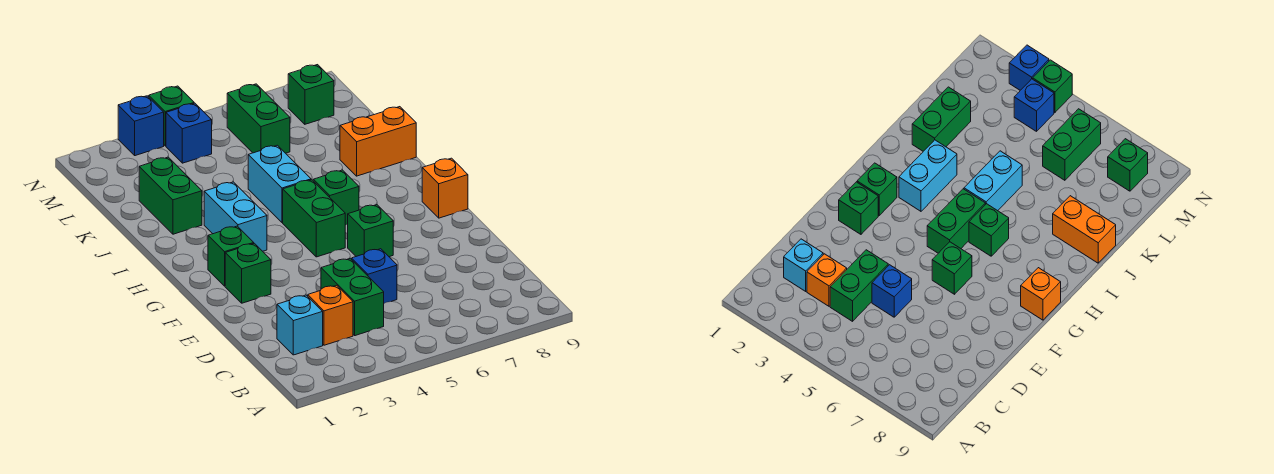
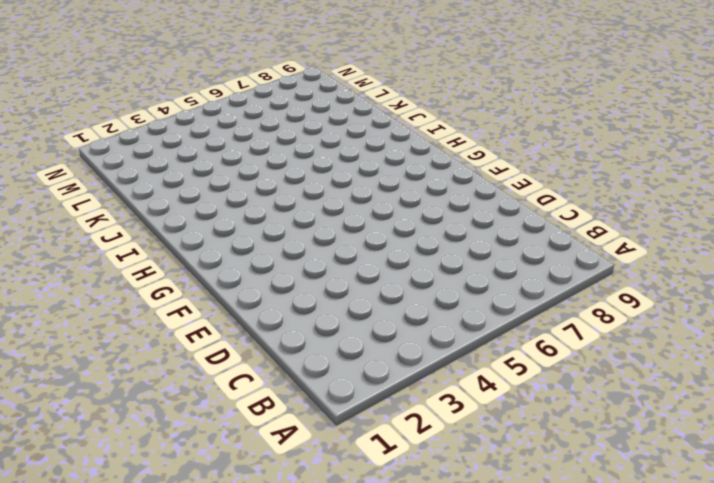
none -> cyan 1x1 brick [277,295,323,355]
none -> orange 1x1 brick [308,285,353,345]
none -> green 1x2 brick [321,259,384,336]

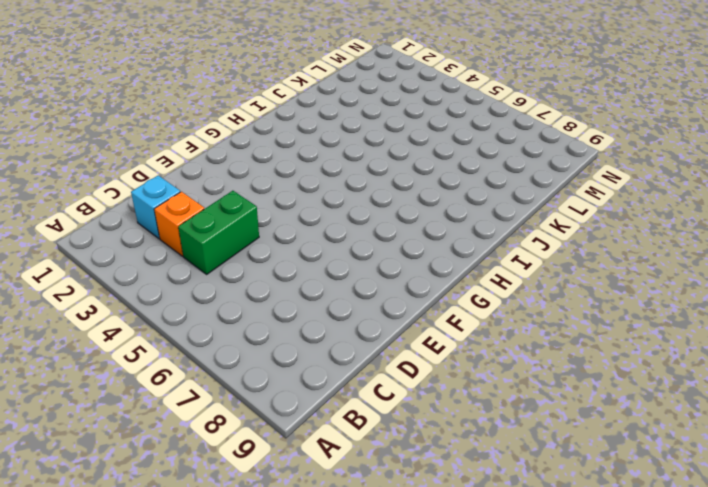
none -> blue 1x1 brick [352,249,397,303]
none -> green 1x1 brick [225,243,271,303]
none -> green 1x1 brick [348,205,393,257]

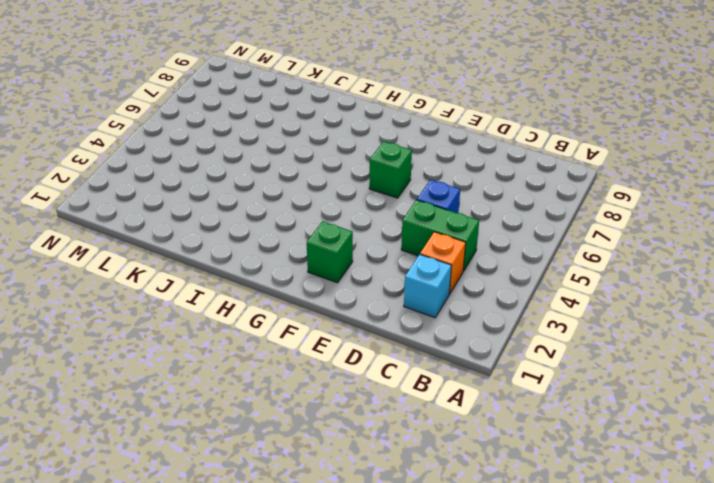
none -> green 1x1 brick [208,226,254,286]
none -> green 1x2 brick [283,180,345,257]
none -> orange 1x1 brick [422,158,468,218]

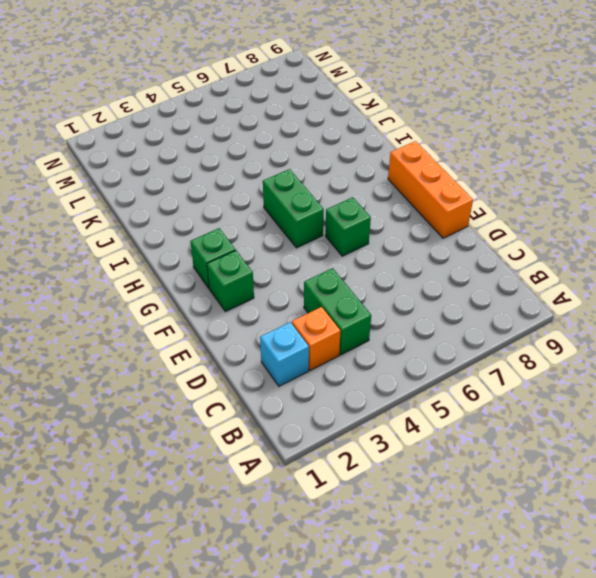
orange 1x3 brick [388,141,473,238] -> orange 1x1 brick [422,158,468,218]
none -> blue 1x1 brick [352,249,397,303]
none -> cyan 1x2 brick [204,182,267,251]
none -> green 1x1 brick [313,170,359,225]

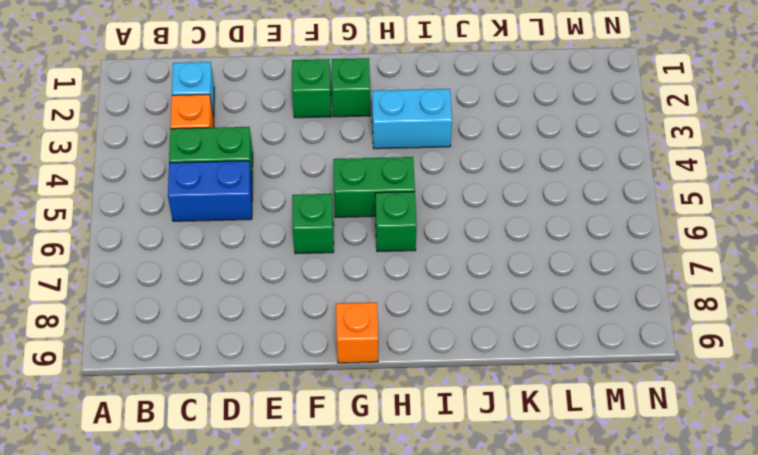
blue 1x2 brick [168,161,252,221] -> blue 1x1 brick [352,249,397,303]
none -> cyan 1x2 brick [248,145,311,222]
none -> green 1x2 brick [139,157,202,234]
none -> orange 1x2 brick [340,107,416,176]

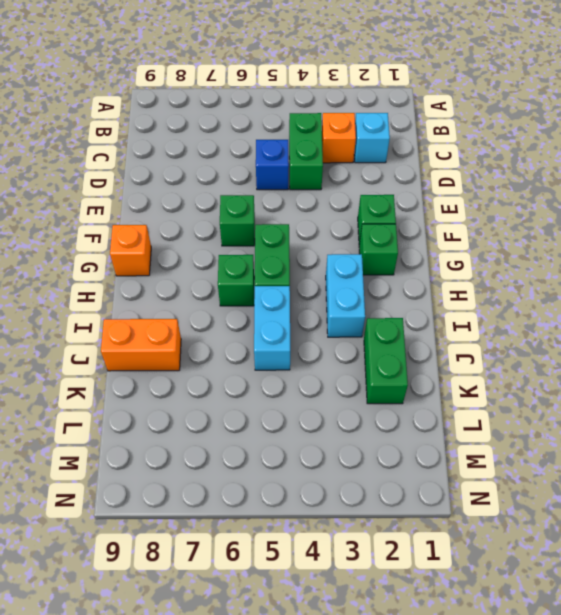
none -> green 1x2 brick [227,84,290,153]
none -> blue 1x1 brick [166,103,212,163]
none -> green 1x1 brick [288,65,334,124]

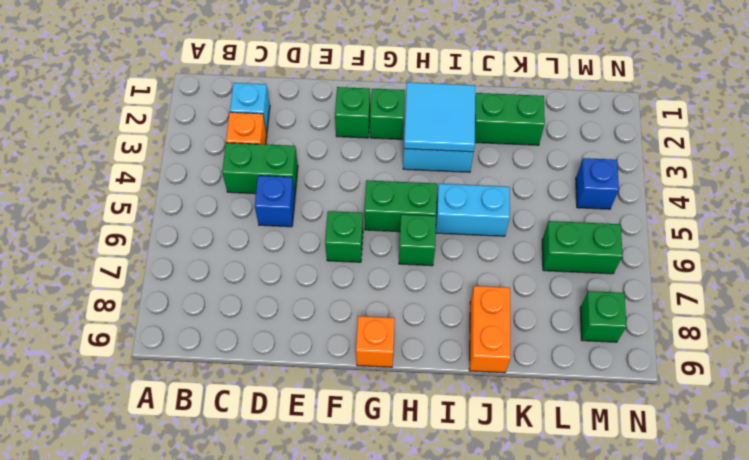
cyan 2x2 tile [404,82,475,152] -> none
none -> blue 1x1 brick [118,96,164,156]
none -> green 1x1 brick [149,86,194,146]

